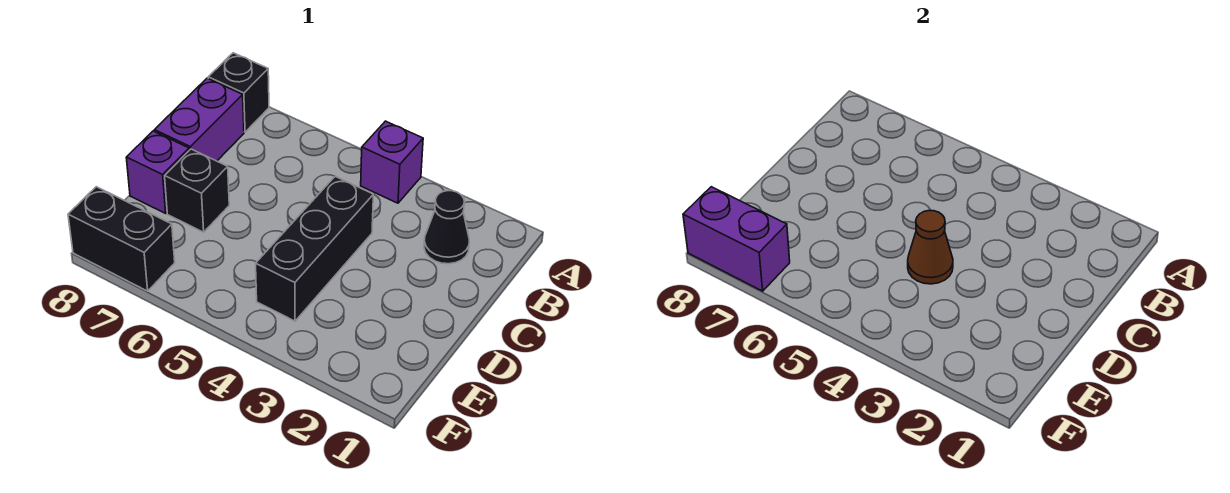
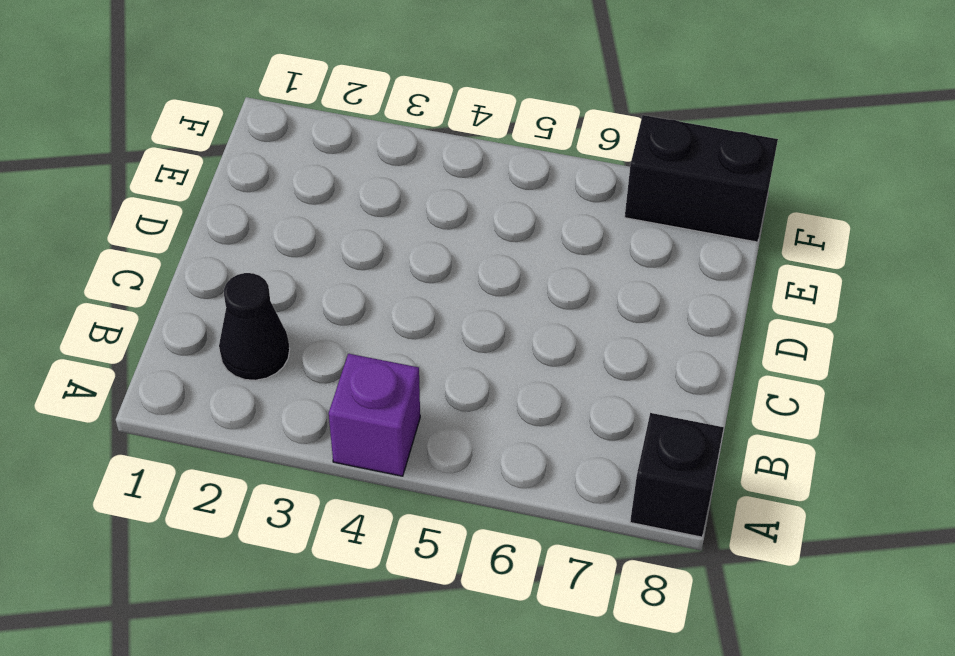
none -> purple 1x2 brick [154,78,244,161]
none -> black 1x3 brick [256,176,373,321]

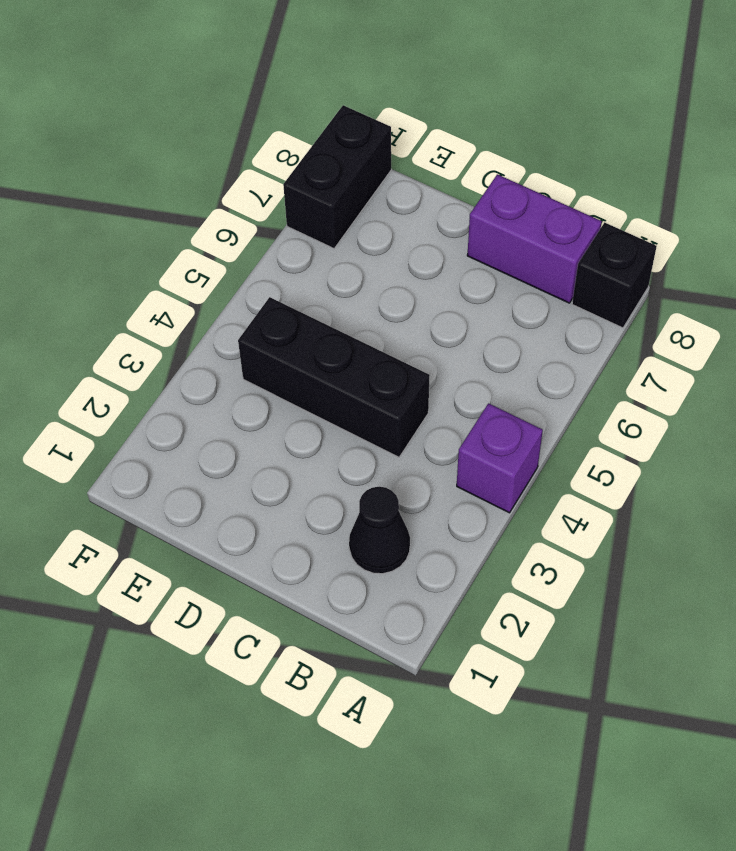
none -> black 1x1 brick [165,149,229,232]
none -> purple 1x1 brick [126,131,189,213]

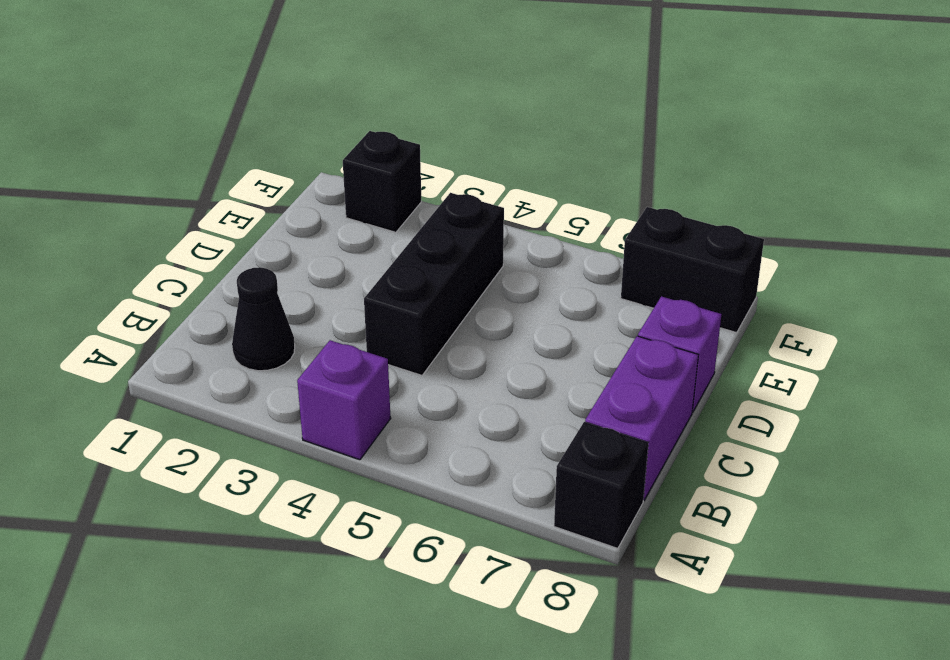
black 1x1 brick [343,131,421,232] -> black 1x1 brick moved to [165,149,229,232]
none -> brown 1x1 cone [908,211,953,284]
none -> purple 1x2 brick [683,187,790,291]

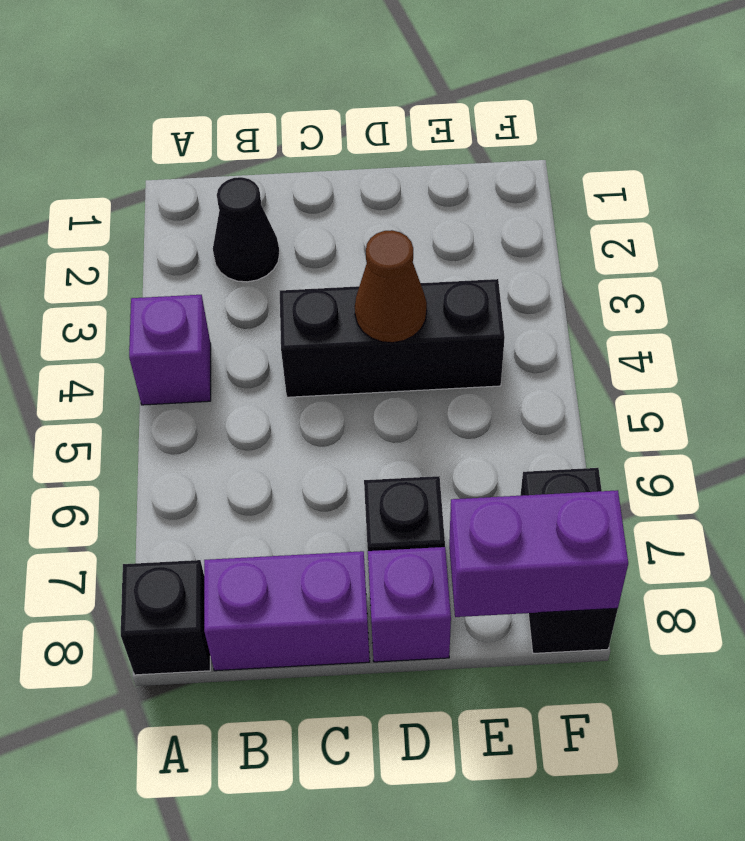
purple 1x2 brick [449,490,628,617] -> purple 1x2 brick turned to [683,187,790,291]

